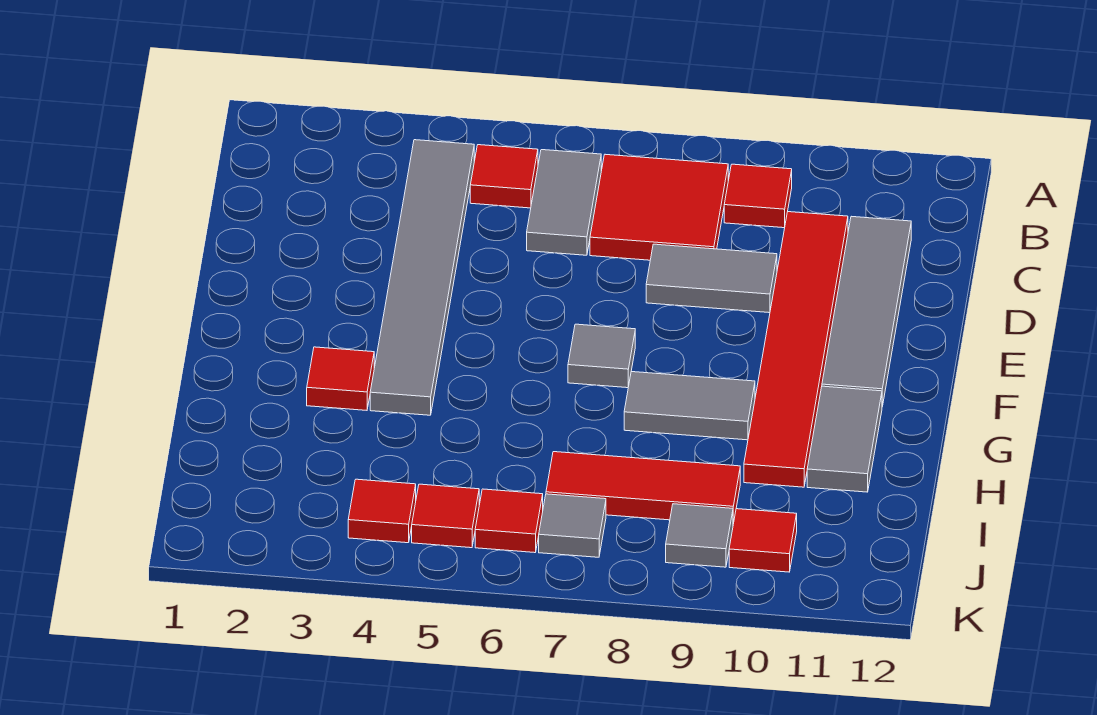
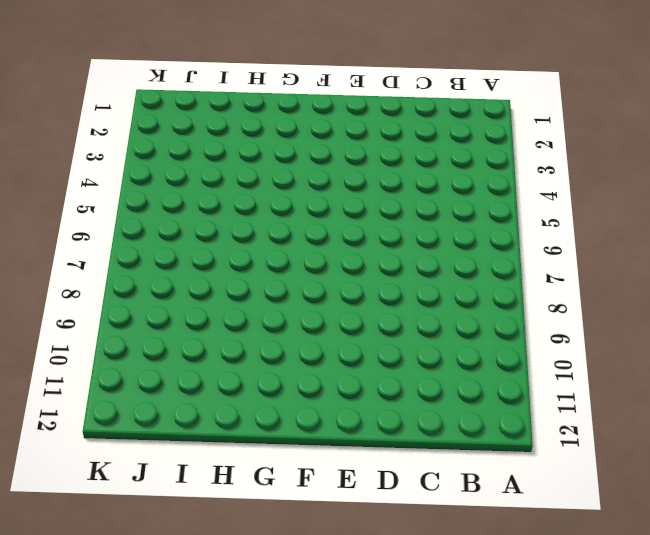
none -> grey 1x6 tile [370,140,474,415]
none -> red 1x1 tile [470,145,538,208]
none -> grey 1x2 tile [527,150,601,255]

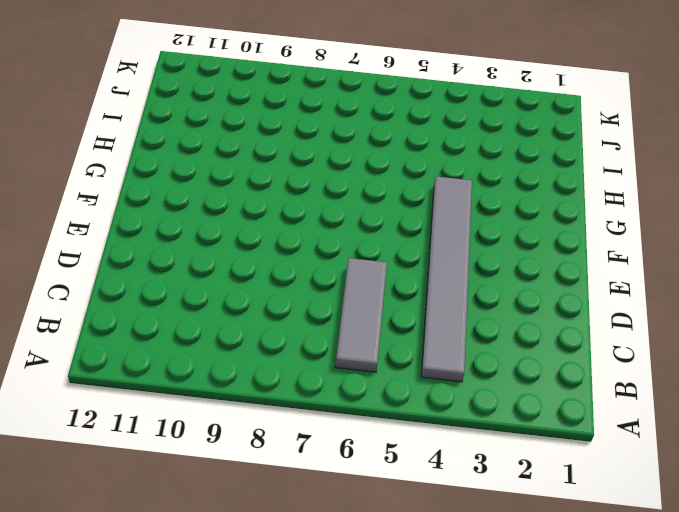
grey 1x3 tile [335,258,387,372] -> grey 1x2 tile [527,150,601,255]
none -> red 1x1 tile [470,145,538,208]
none -> red 2x2 tile [590,154,728,260]
none -> red 1x1 tile [724,164,792,228]

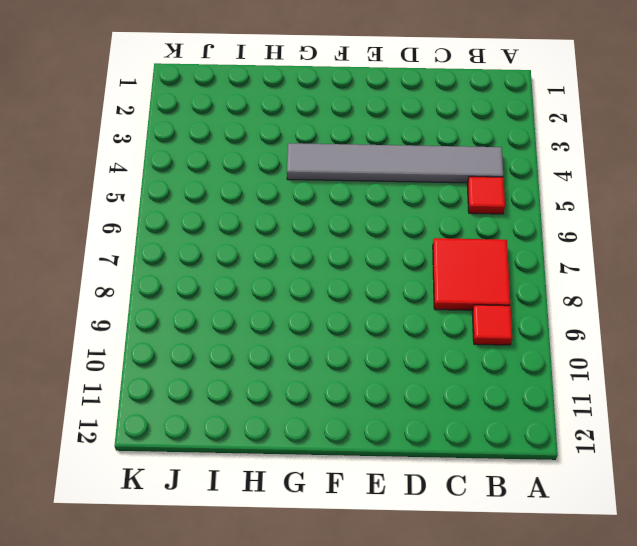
none -> grey 1x2 tile [527,150,601,255]
none -> red 1x6 tile [744,212,848,487]
none -> grey 1x4 tile [822,216,911,406]

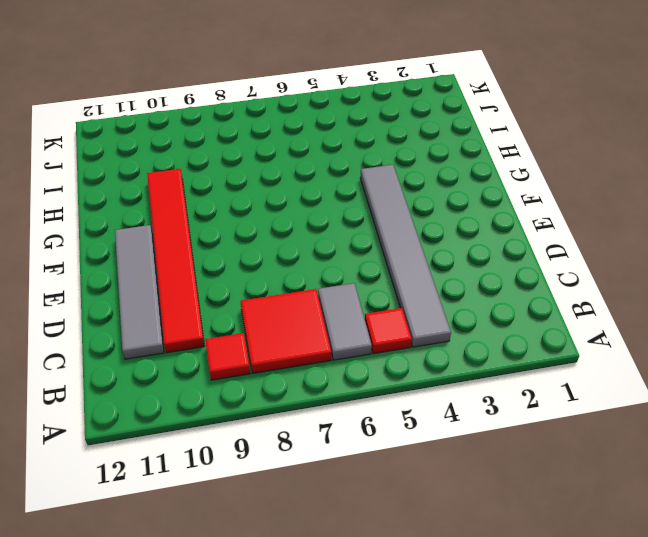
none -> grey 1x2 tile [646,244,777,313]
none -> grey 1x1 tile [568,324,635,388]
none -> red 1x1 tile [307,347,374,410]

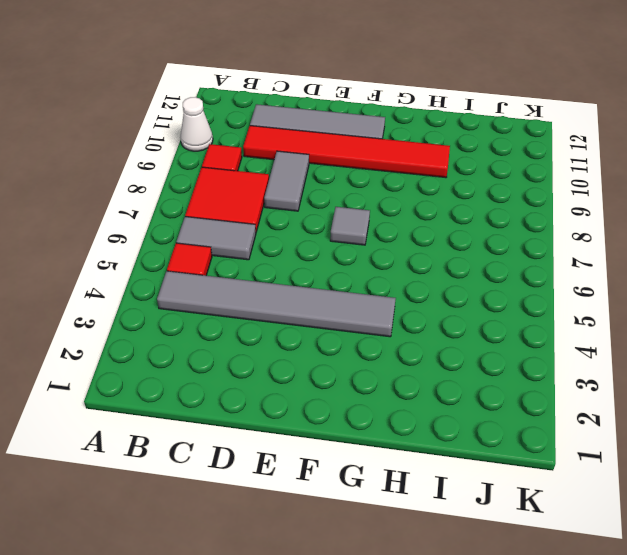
white 1x1 cone [180,97,213,151] -> none
none -> red 1x1 tile [307,347,374,410]
none -> grey 1x2 tile [624,372,755,440]
none -> grey 1x2 tile [807,386,882,492]

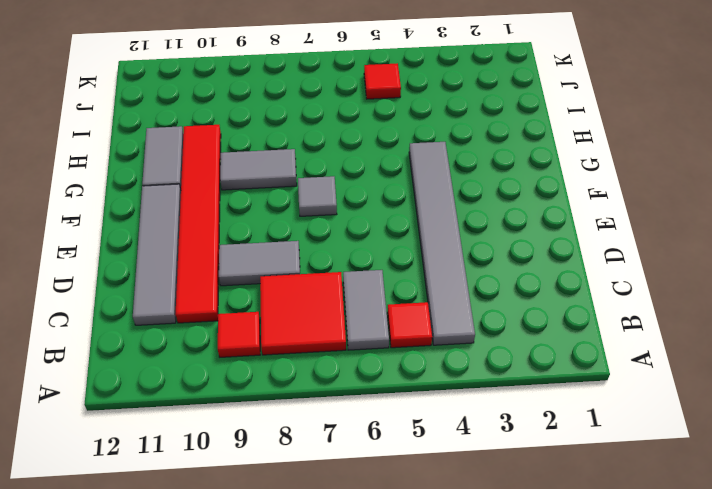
none -> red 1x1 tile [307,347,374,410]
none -> red 1x3 tile [546,452,740,524]
none -> red 1x1 tile [348,479,416,543]

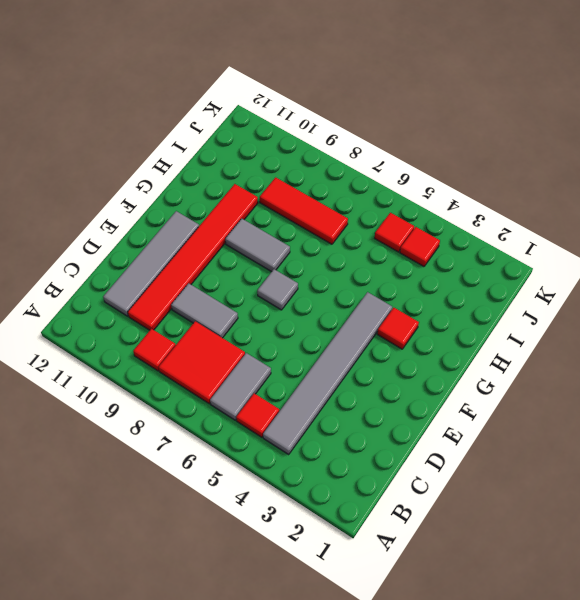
none -> grey 1x2 tile [807,386,882,492]
none -> red 1x1 tile [475,489,543,553]
none -> grey 1x1 tile [539,494,606,557]

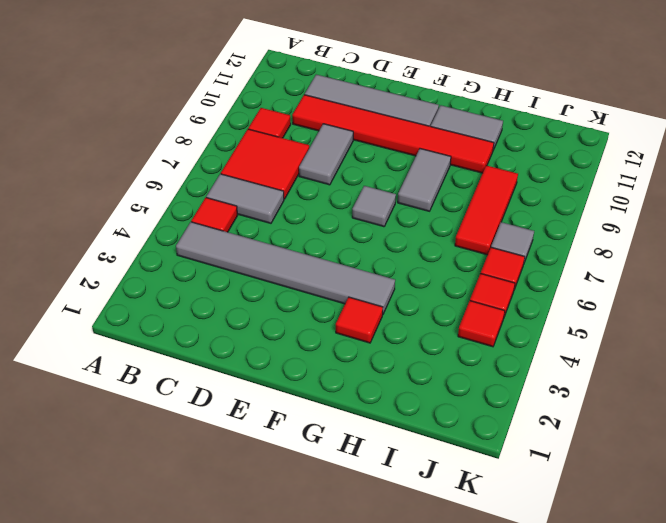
none -> grey 1x1 tile [666,504,733,567]
none -> red 1x1 tile [729,509,797,572]

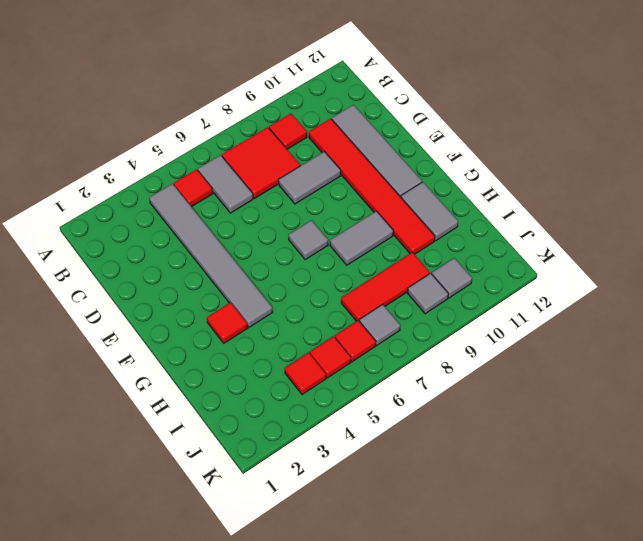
grey 1x1 tile [432,258,472,298] -> red 1x1 tile [729,509,797,572]

